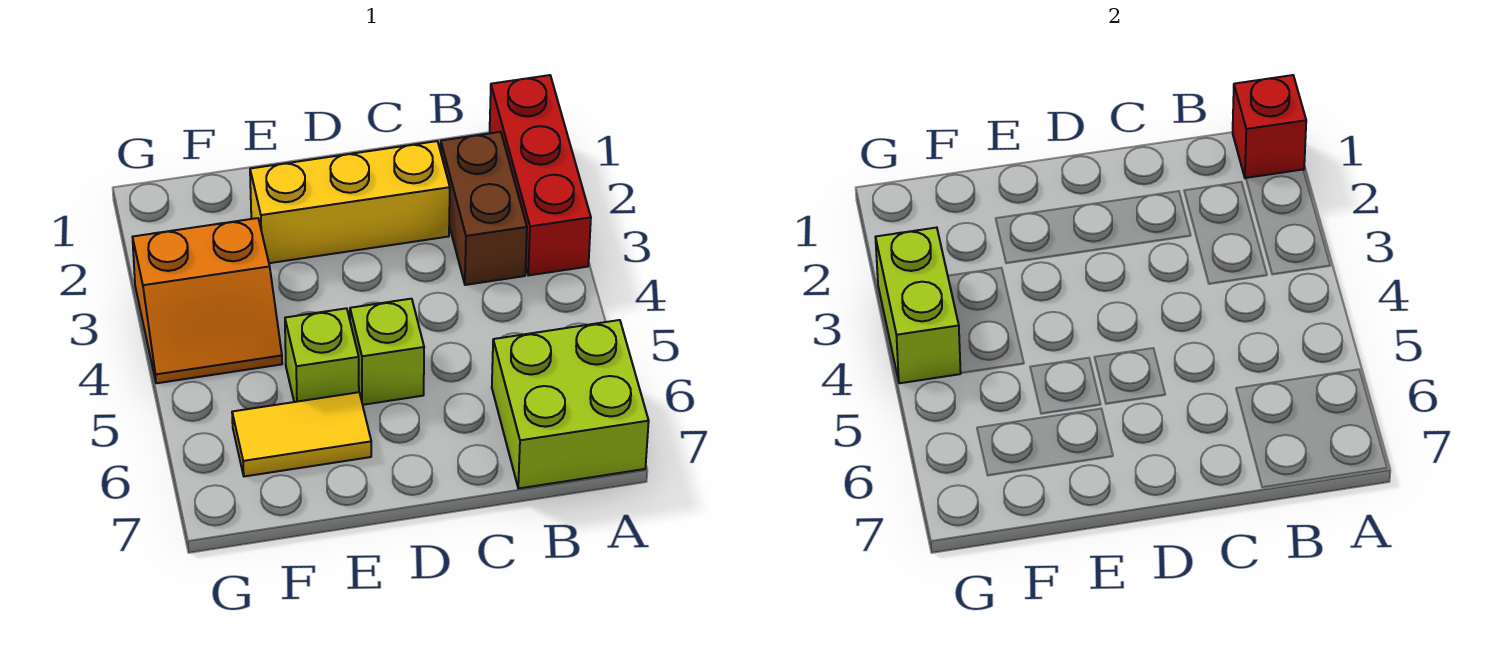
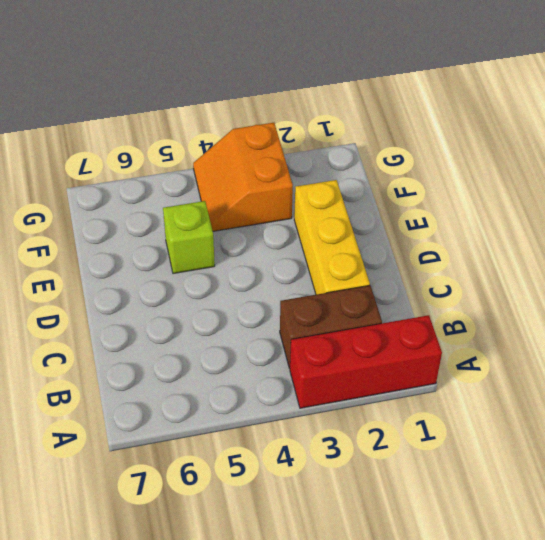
none -> lime 2x2 brick [492,320,649,489]
none -> lime 1x1 brick [350,299,424,405]

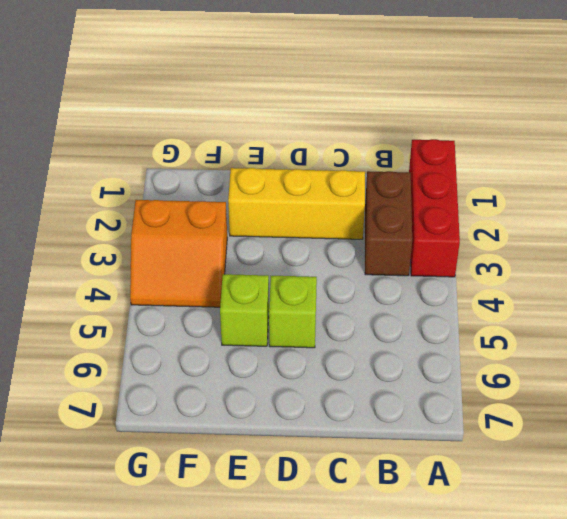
none -> lime 2x2 brick [492,320,649,489]
none -> yellow 1x2 tile [232,392,371,476]

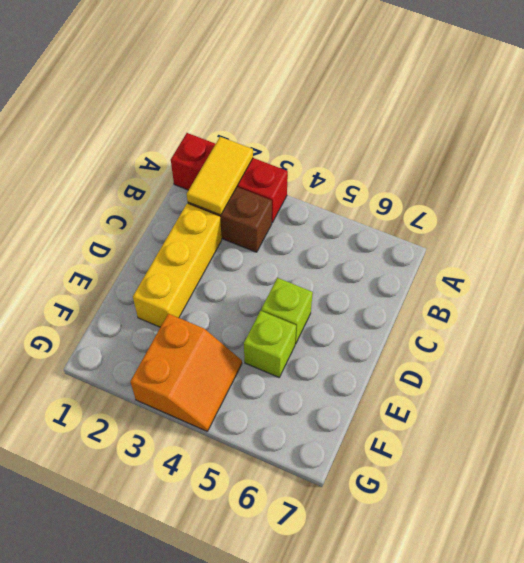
yellow 1x2 tile [187,137,253,215] -> yellow 1x2 tile moved to [232,392,371,476]
none -> lime 2x2 brick [492,320,649,489]
none -> red 1x1 brick [1233,75,1306,178]

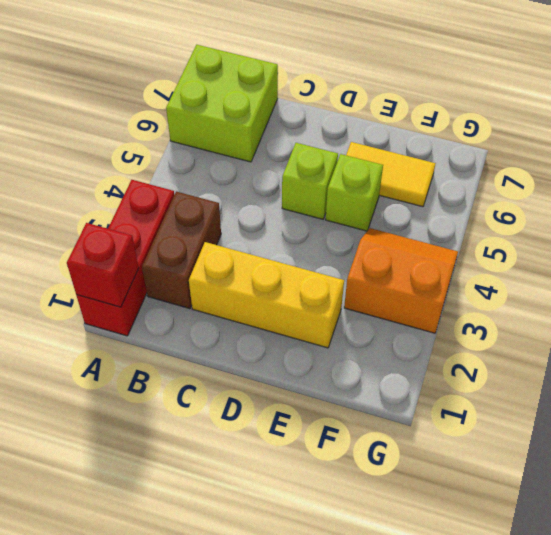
none -> lime 1x2 brick [876,228,961,383]

